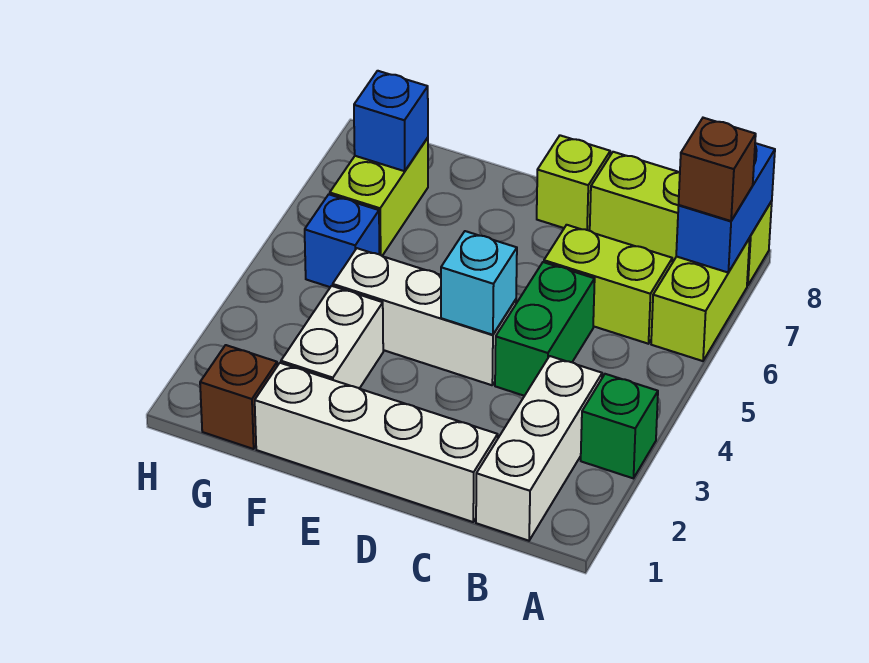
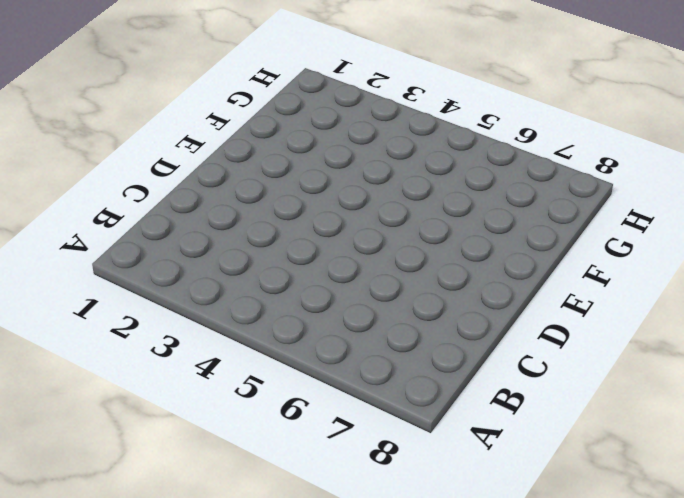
none -> green 1x1 brick [581,374,658,478]
none -> lime 1x2 brick [651,238,750,361]
none -> lime 1x3 brick [590,152,772,286]

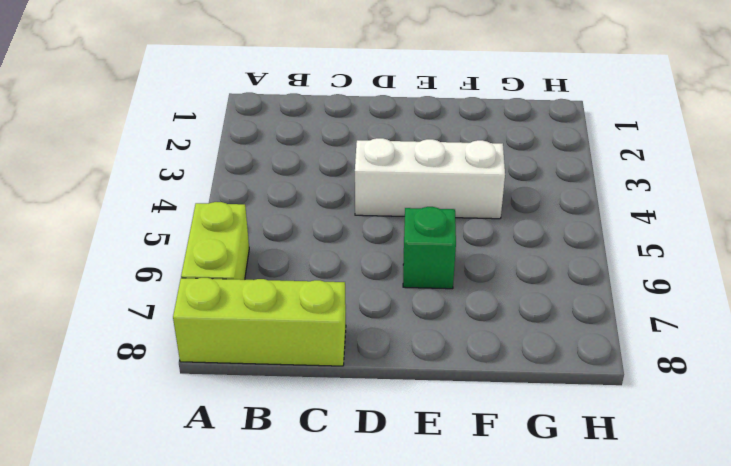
green 1x1 brick [403,207,456,289] -> green 1x1 brick moved to [581,374,658,478]
none -> white 1x3 brick [476,356,602,541]
none -> lime 1x2 brick [544,225,672,344]
none -> white 1x4 brick [255,363,498,522]

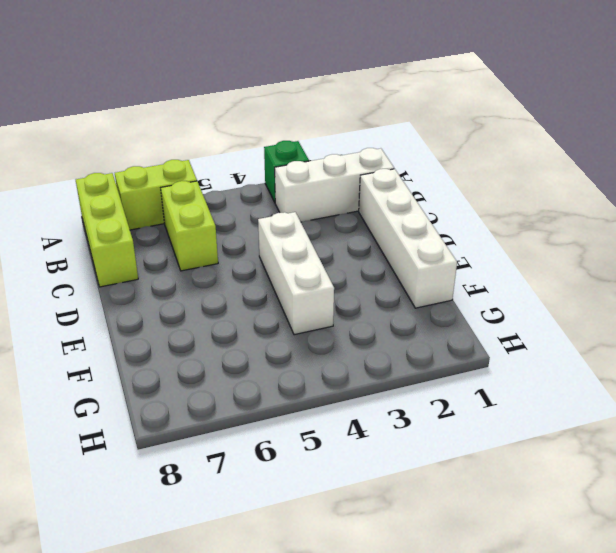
none -> green 1x2 brick [495,262,595,396]
none -> lime 1x1 brick [537,135,610,231]
none -> white 1x2 brick [281,286,383,389]

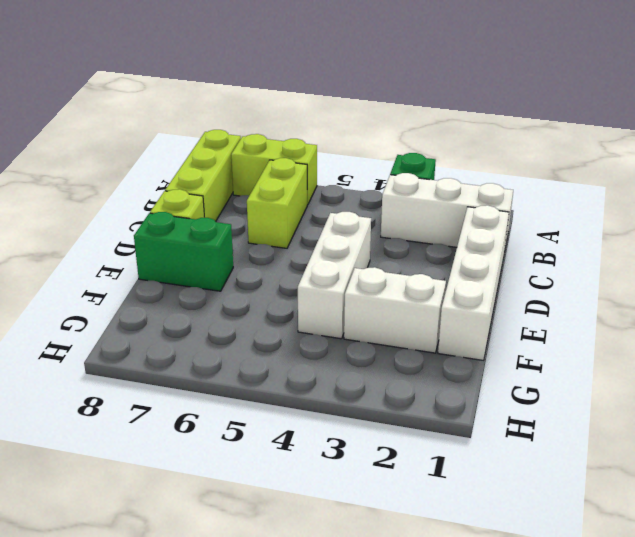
green 1x2 brick [134,212,233,291] -> green 1x2 brick moved to [495,262,595,396]
none -> brown 1x1 brick [200,345,277,449]
none -> blue 1x1 brick [305,194,379,287]
none -> lime 1x2 brick [330,138,428,256]

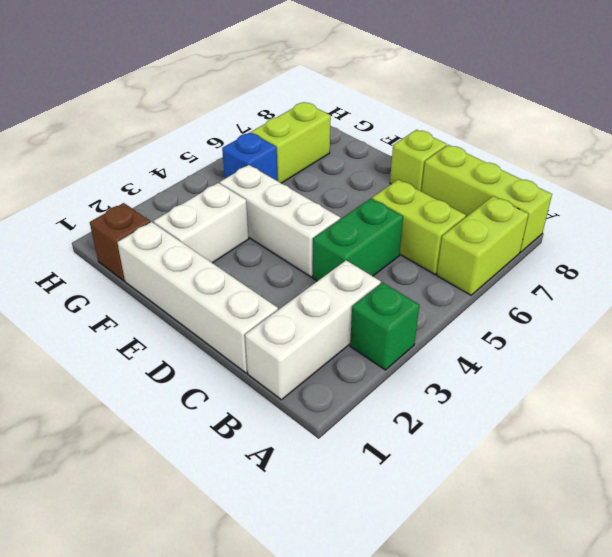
none -> blue 1x2 brick [676,143,775,272]
none -> cyan 1x1 brick [441,231,517,335]
none -> blue 1x1 brick [354,71,428,171]

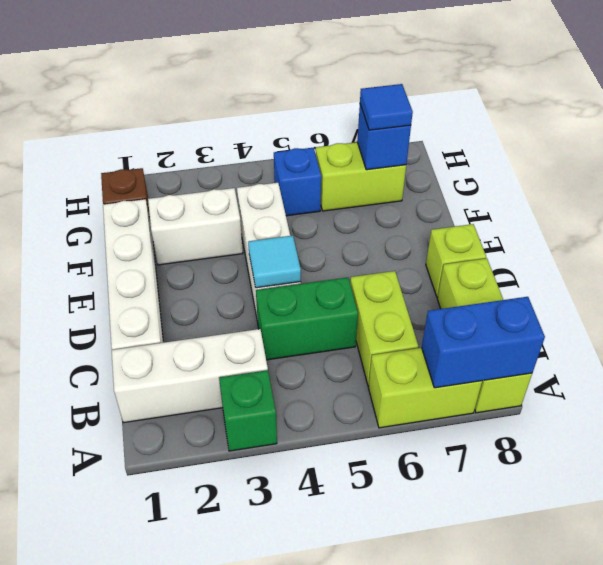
cyan 1x1 tile [248,236,301,288] -> cyan 1x1 brick [441,231,517,335]
blue 1x1 tile [360,84,413,130] -> none
none -> brown 1x1 brick [679,118,756,221]

